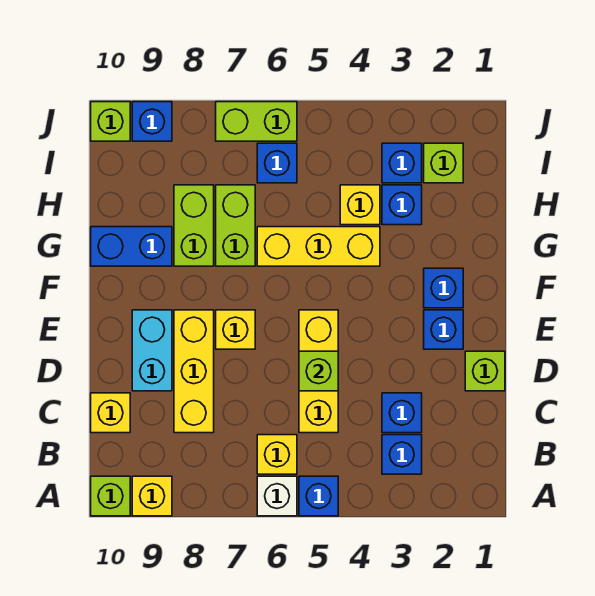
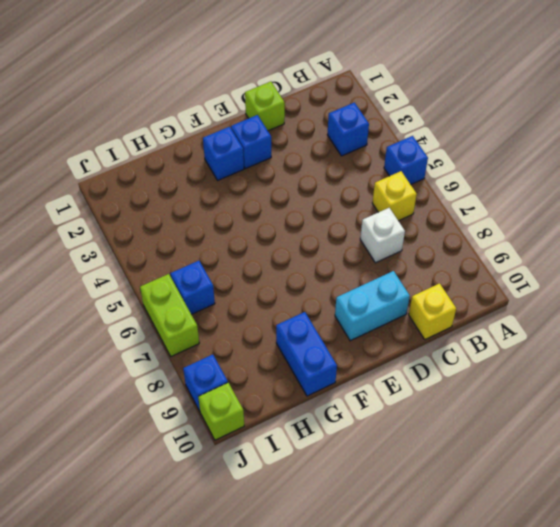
white 1x1 brick [360,208,405,263] -> white 1x1 brick moved to [257,476,297,516]
none -> yellow 1x1 brick [132,476,172,516]
none -> lime 1x1 brick [91,476,130,516]
none -> blue 1x1 brick [382,393,422,433]

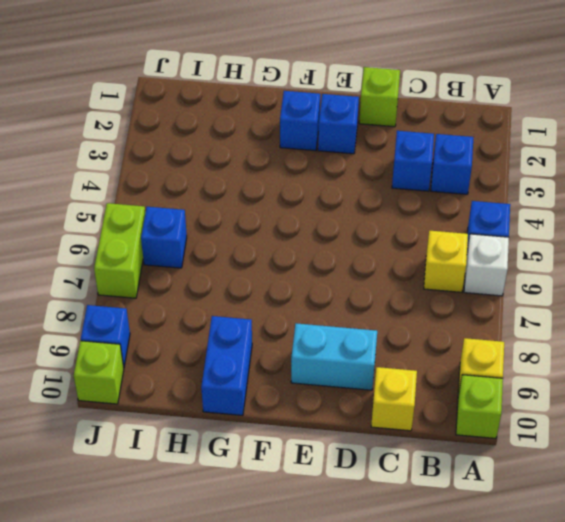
none -> yellow 1x3 brick [299,310,338,433]
none -> yellow 1x3 brick [174,310,214,433]
none -> yellow 1x1 brick [216,310,255,349]

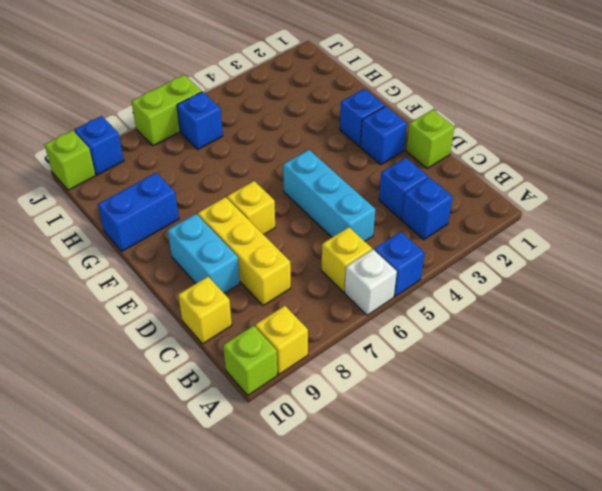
cyan 1x3 brick [283,150,375,241] -> yellow 1x3 brick [299,310,338,433]
none -> yellow 1x3 brick [257,227,380,266]
none -> lime 1x2 brick [216,185,255,266]
none -> lime 1x2 brick [174,185,214,266]

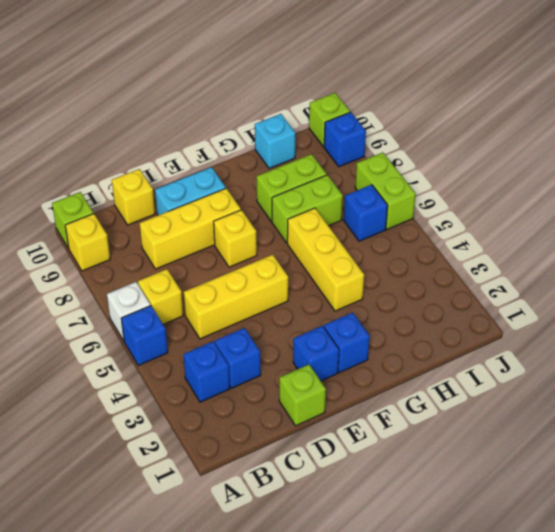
cyan 1x1 brick [255,114,295,169] -> none
none -> blue 1x2 brick [91,227,172,266]
none -> blue 1x1 brick [382,185,422,225]
none -> yellow 1x1 brick [340,185,380,225]

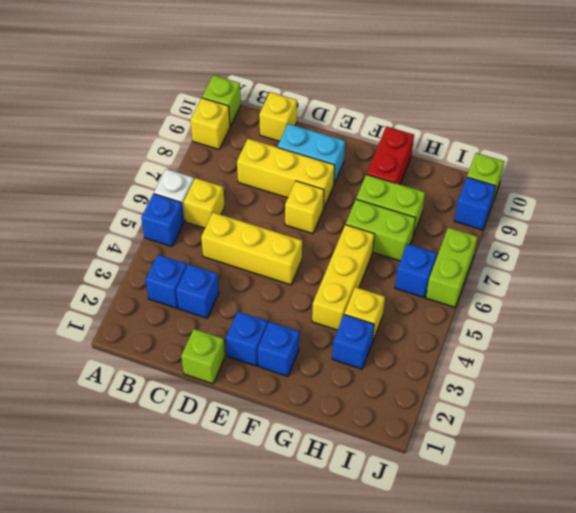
red 1x2 brick [367,126,414,184] -> blue 1x2 brick [91,227,172,266]
none -> lime 1x1 brick [424,143,463,183]
none -> blue 1x1 brick [382,143,422,183]
none -> lime 1x1 brick [299,351,338,391]

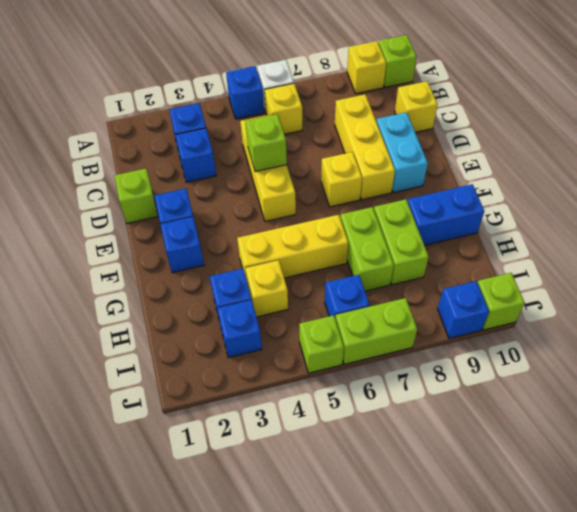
lime 1x1 brick [299,315,344,373] -> lime 1x1 brick moved to [424,143,463,183]

